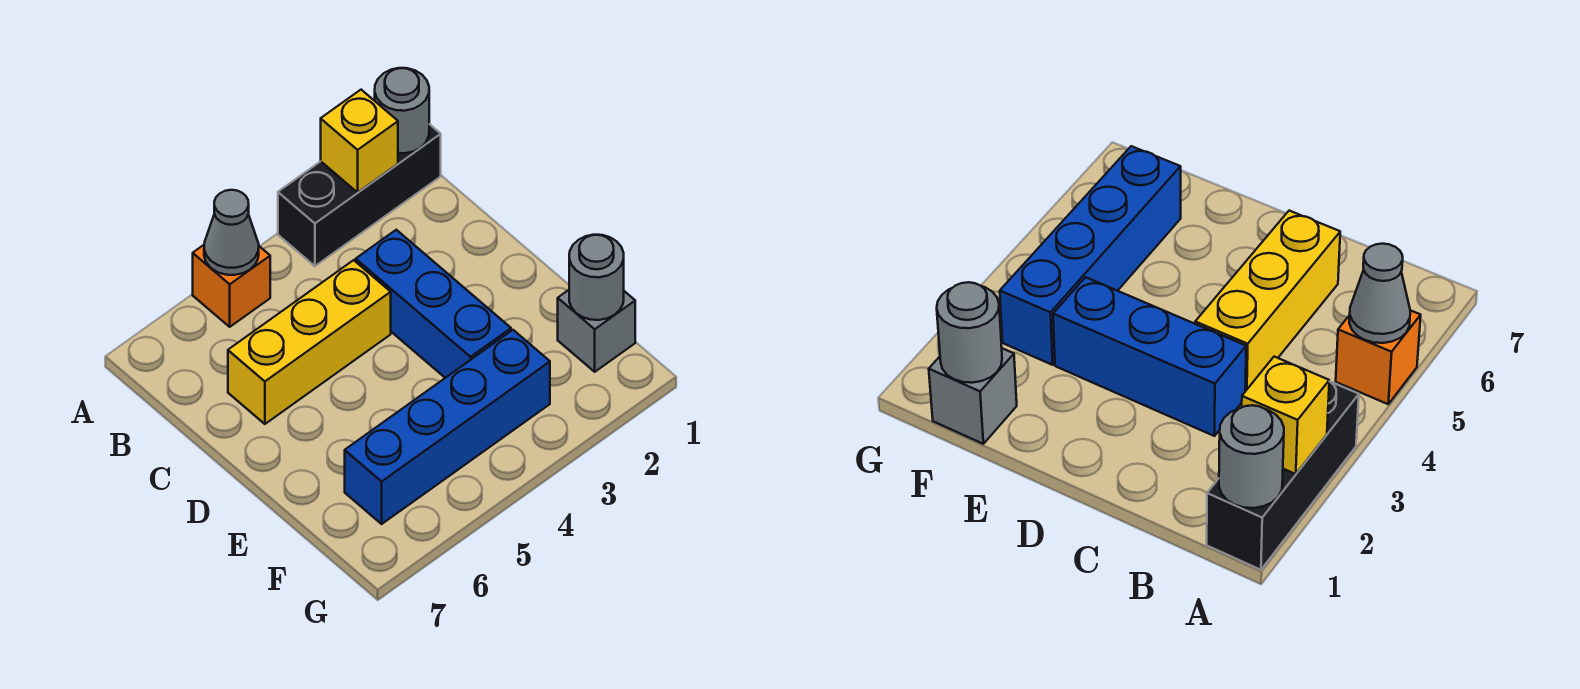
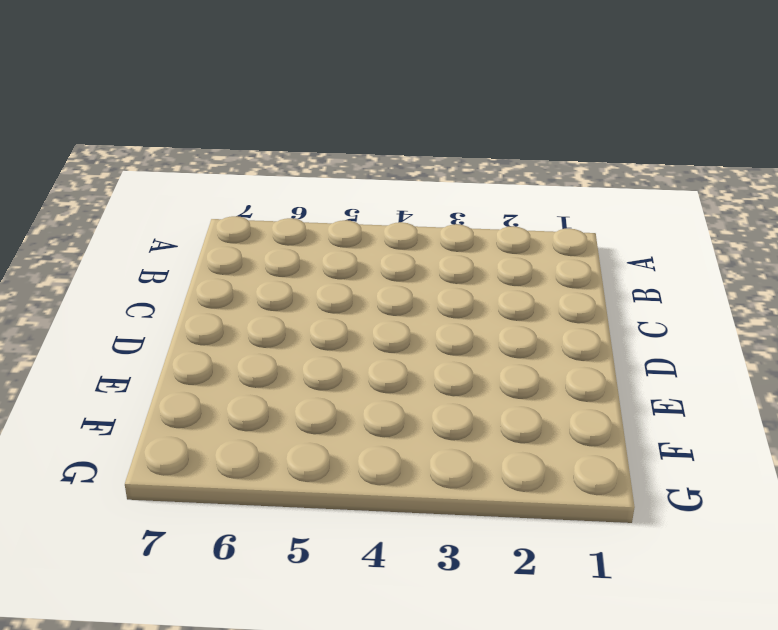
none -> black 1x3 brick [278,124,441,266]
none -> orange 1x1 brick [193,245,270,327]

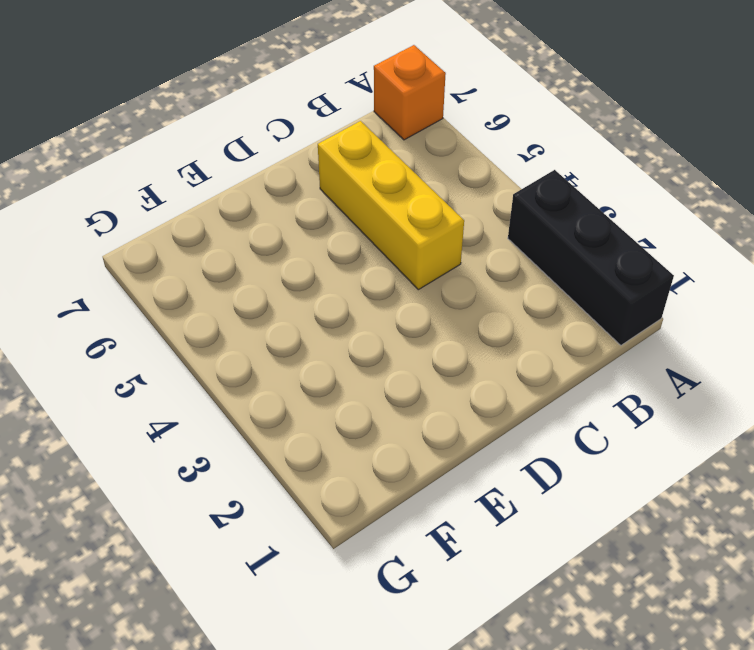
orange 1x1 brick [374,45,446,140] -> orange 1x1 brick moved to [193,245,270,327]
none -> blue 1x3 brick [356,230,511,378]
none -> grey 1x1 brick [558,290,635,372]

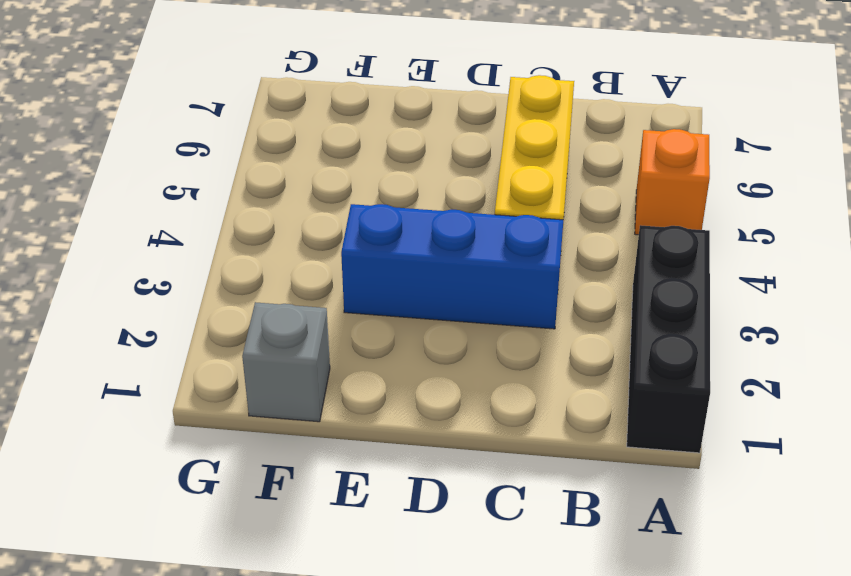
none -> blue 1x4 brick [345,330,550,524]
none -> grey 1x1 round brick [375,68,429,153]

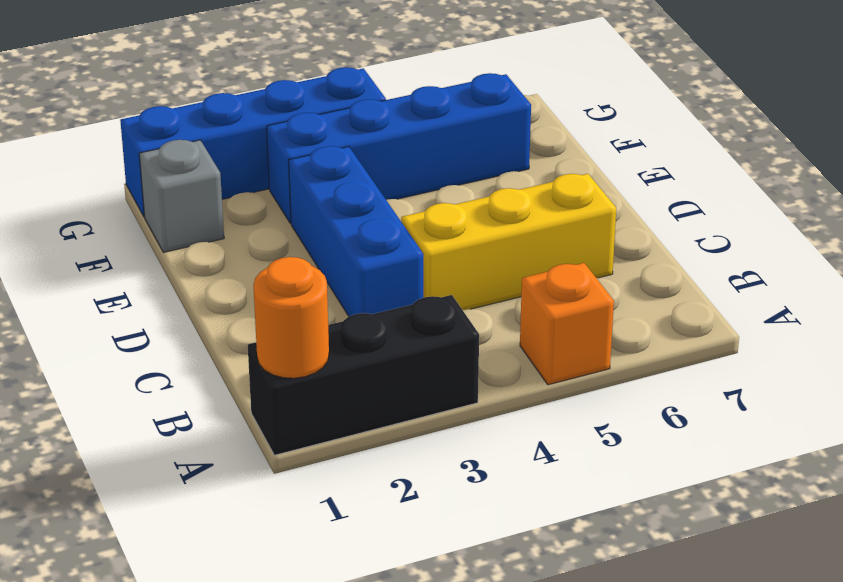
orange 1x1 round brick [253,257,329,378] -> grey 1x1 round brick [375,68,429,153]
blue 1x4 brick [120,67,386,217] -> none
none -> yellow 1x1 brick [321,90,398,192]
none -> grey 1x1 cone [204,190,259,275]

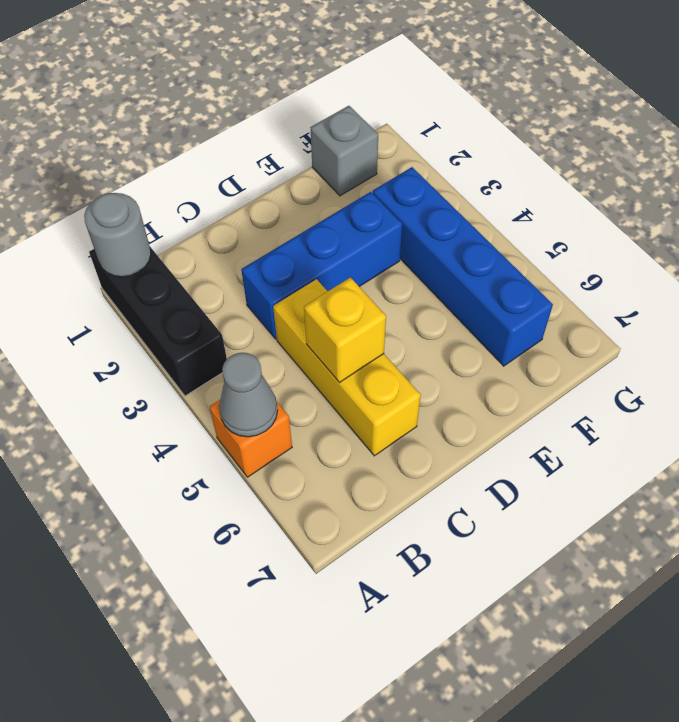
yellow 1x1 brick [304,278,386,383] -> yellow 1x1 brick moved to [321,90,398,192]
none -> grey 1x1 round brick [569,235,624,320]

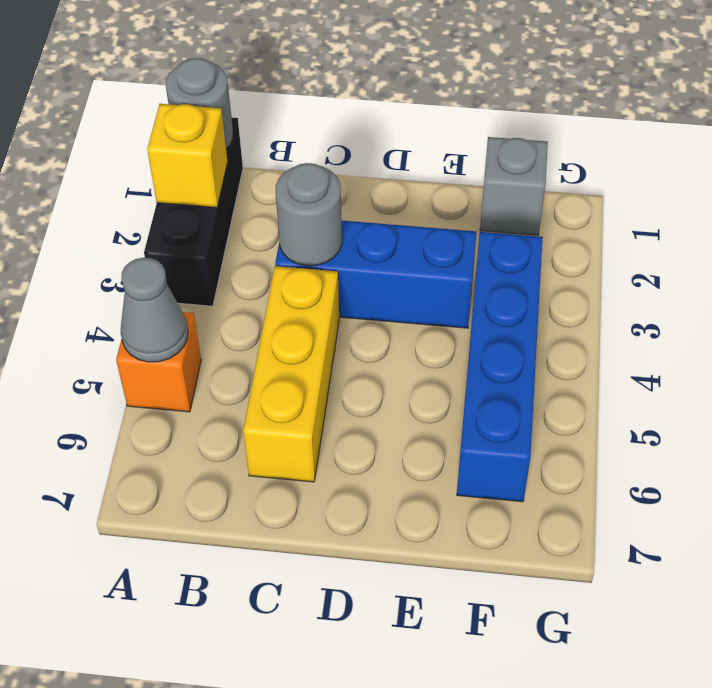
grey 1x1 round brick [276,163,342,266] -> grey 1x1 round brick moved to [569,235,624,320]

